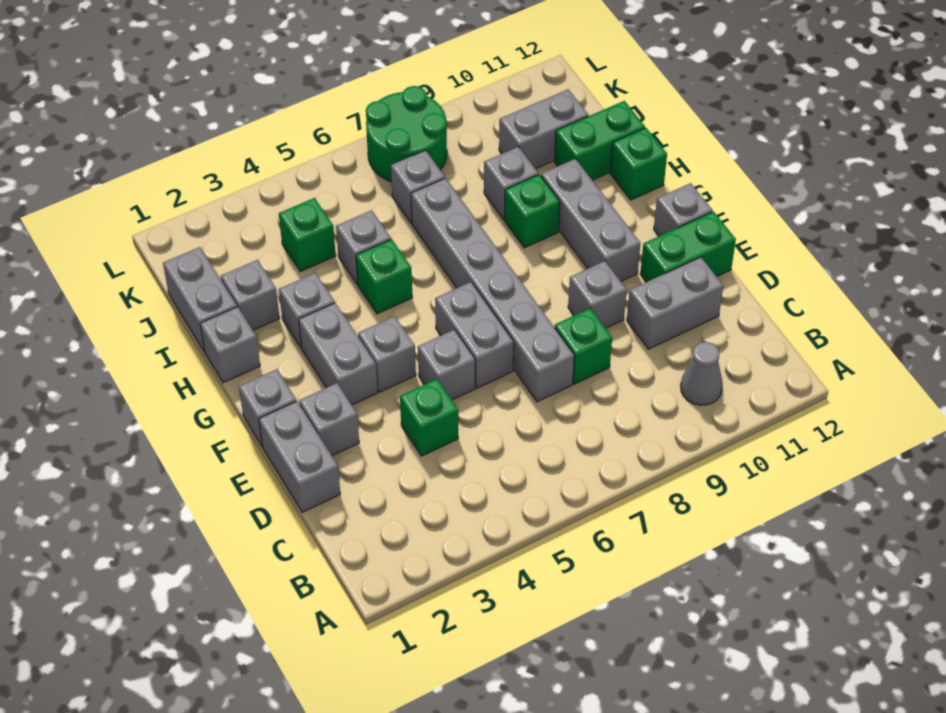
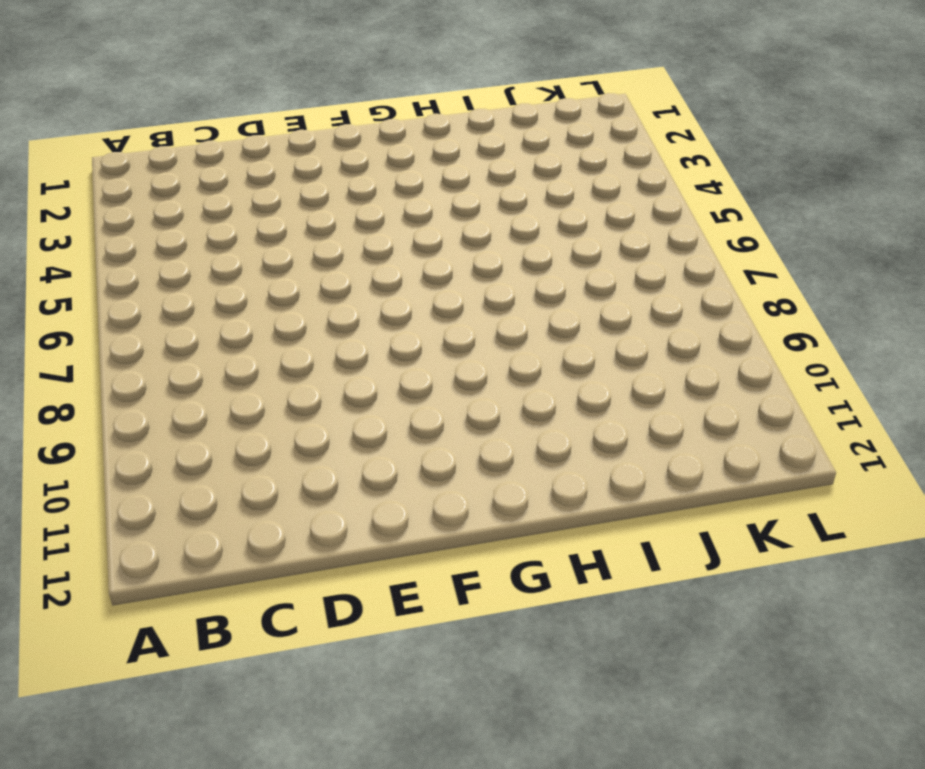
none -> grey 1x1 cone [680,342,723,405]
none -> grey 1x2 brick [259,401,340,512]
none -> green 1x1 brick [400,379,458,456]
none -> grey 1x6 brick [411,178,574,402]

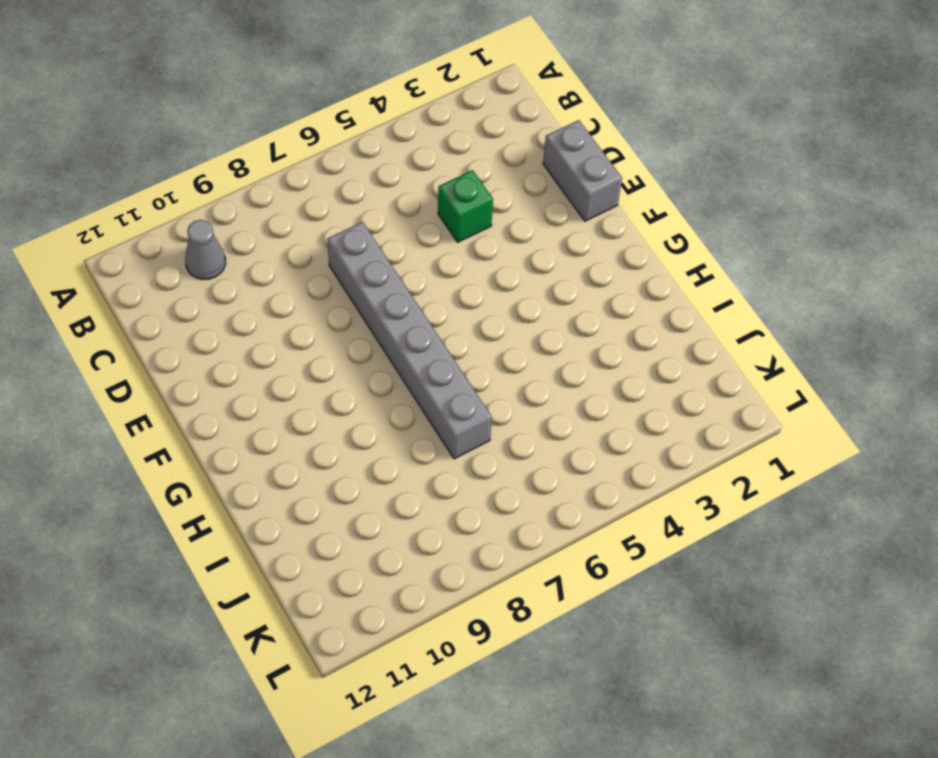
none -> green 1x1 brick [555,308,612,384]
none -> grey 1x2 brick [627,257,723,349]
none -> grey 1x1 brick [299,383,359,456]
none -> grey 1x1 brick [418,330,475,400]

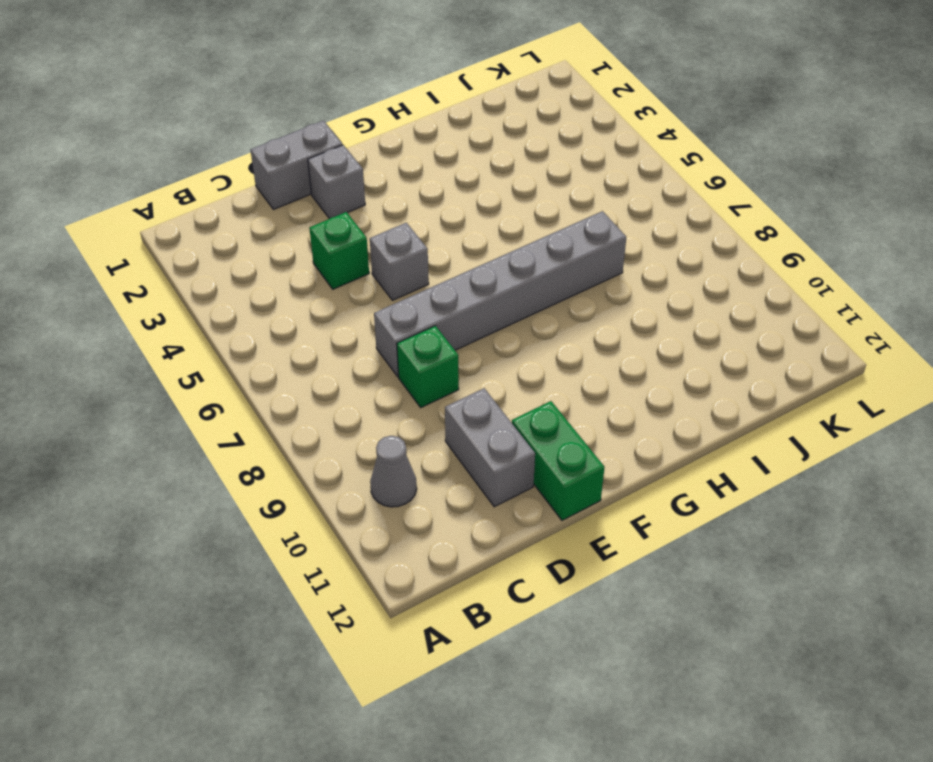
none -> grey 1x2 brick [435,282,514,388]
none -> grey 1x1 brick [568,261,627,328]
none -> grey 1x1 brick [239,369,296,446]
none -> grey 1x2 brick [299,303,378,405]

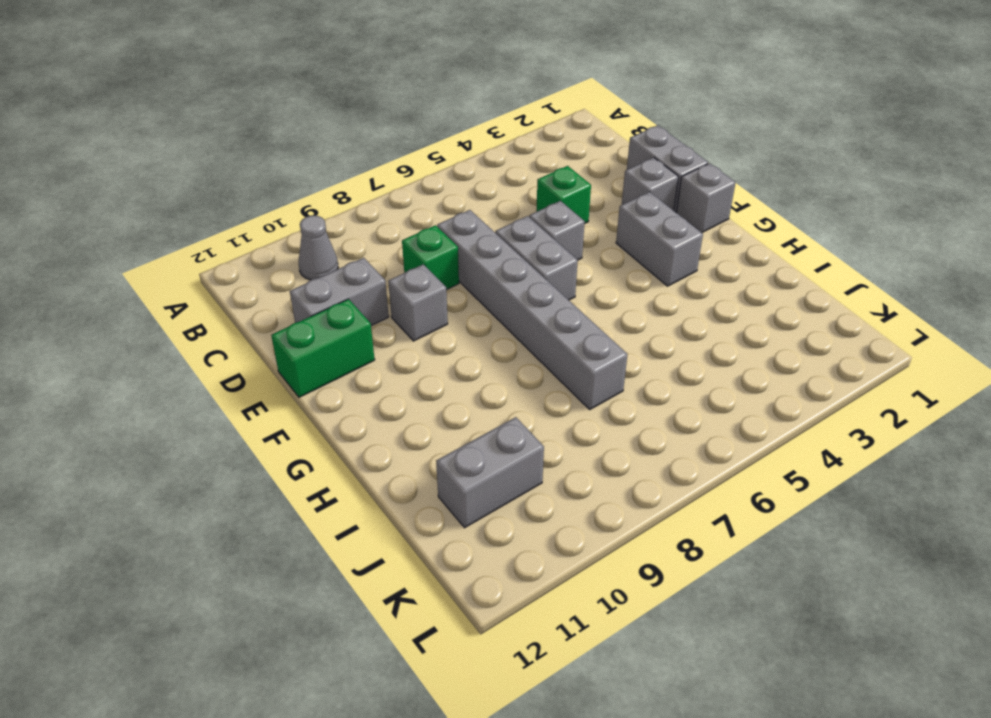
none -> grey 1x1 brick [358,316,416,392]
none -> grey 1x3 brick [541,159,641,281]
none -> grey 1x1 brick [654,183,713,236]
none -> grey 1x1 brick [200,307,260,383]

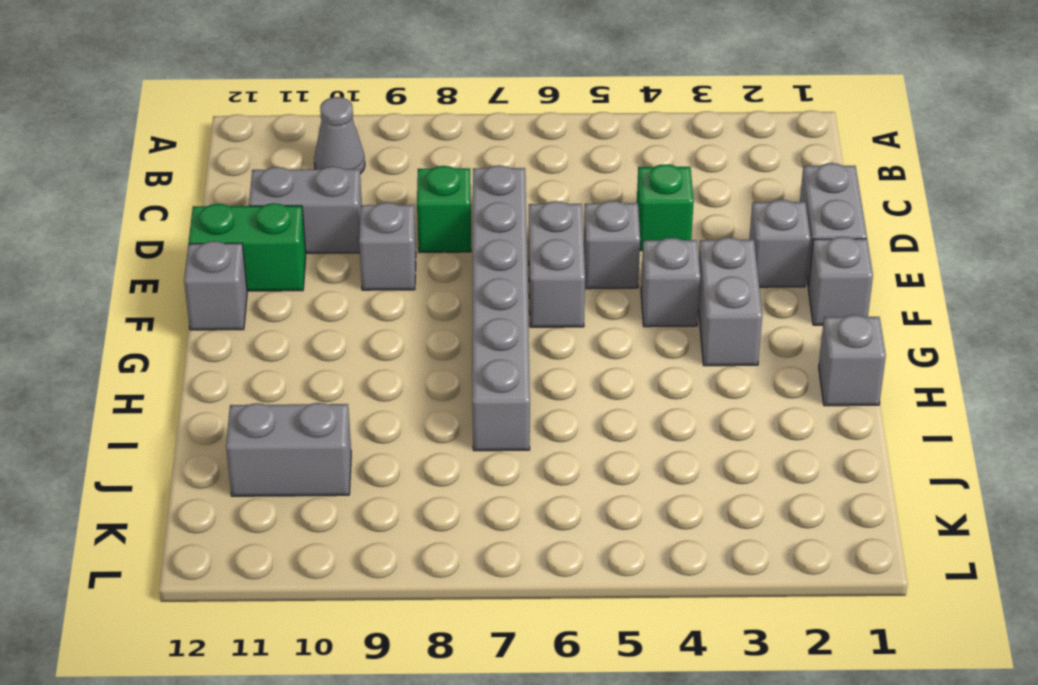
none -> grey 1x3 brick [541,159,641,281]
none -> grey 1x1 brick [279,273,335,348]
none -> green 1x1 brick [356,239,412,314]
none -> green 1x1 brick [504,175,560,248]

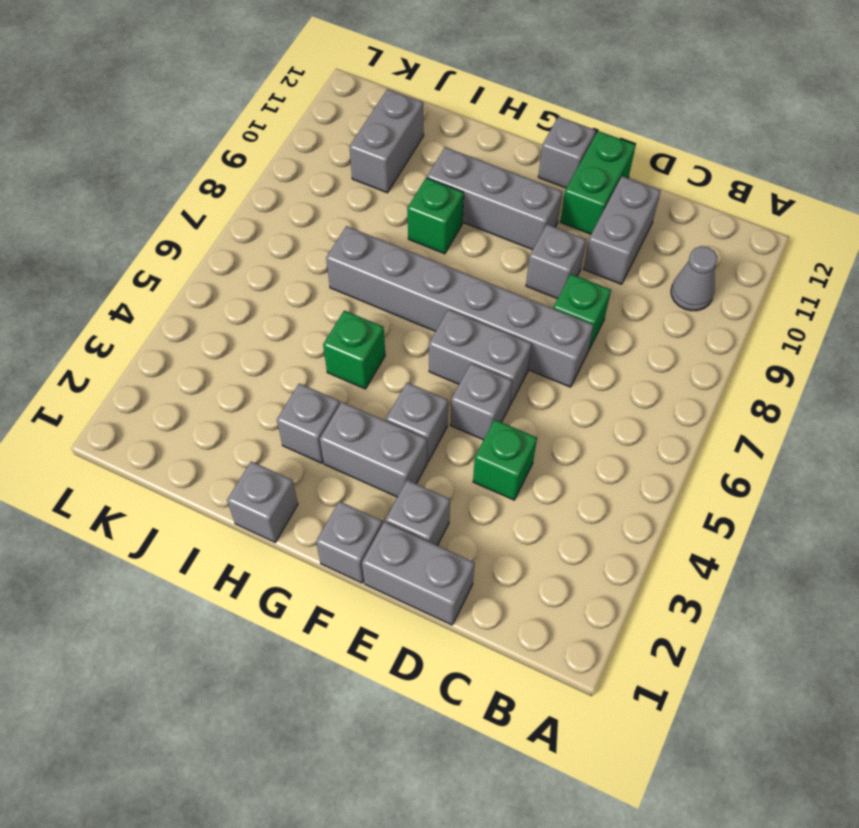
none -> green 1x1 brick [610,128,667,200]
none -> grey 1x2 brick [163,247,237,352]
none -> grey 1x1 brick [221,260,280,330]
none -> grey 1x1 brick [336,210,391,284]

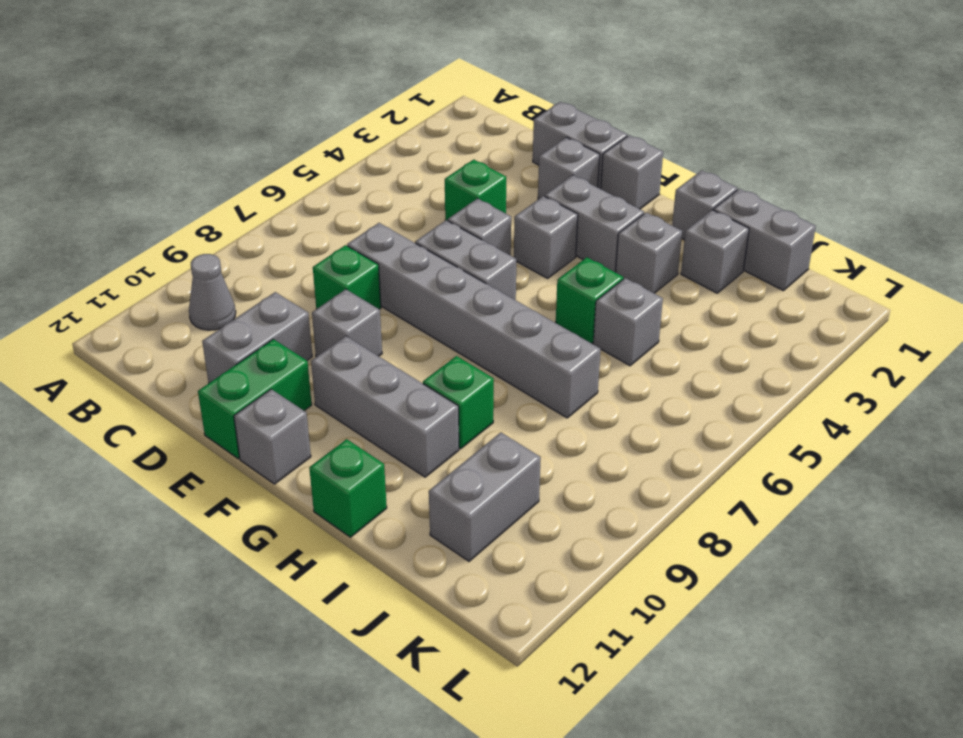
none -> grey 1x1 brick [484,147,538,219]
none -> green 1x2 brick [554,101,645,180]
none -> green 1x1 brick [279,198,336,272]
none -> grey 1x1 brick [391,150,445,223]

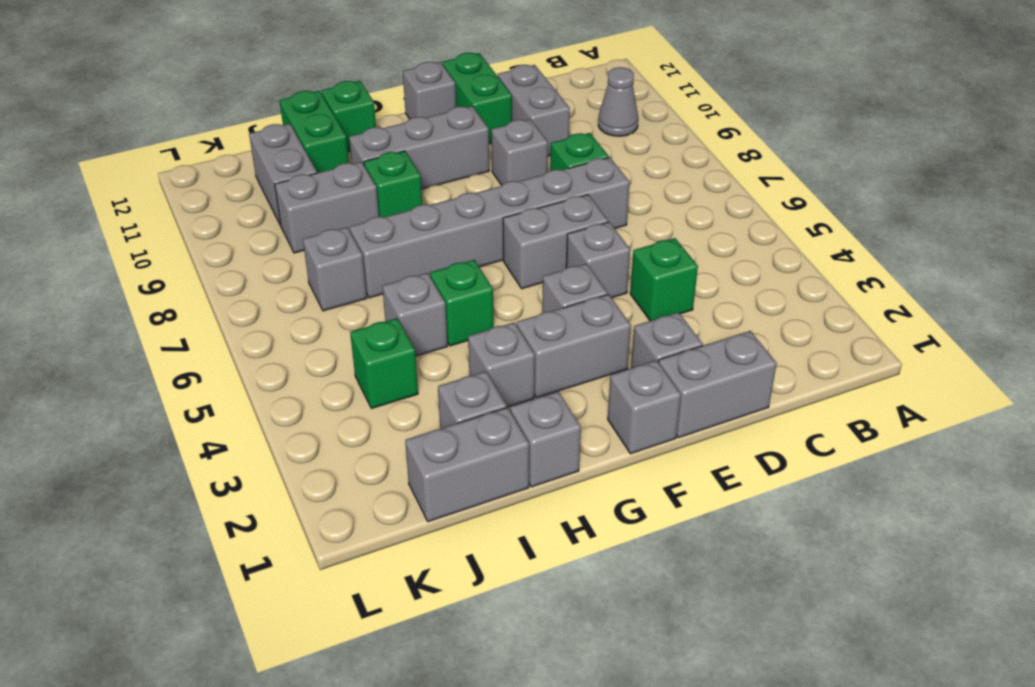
grey 1x2 brick [275,162,379,253] -> grey 1x1 brick [484,147,538,219]
none -> green 2x2 round brick [366,86,447,182]

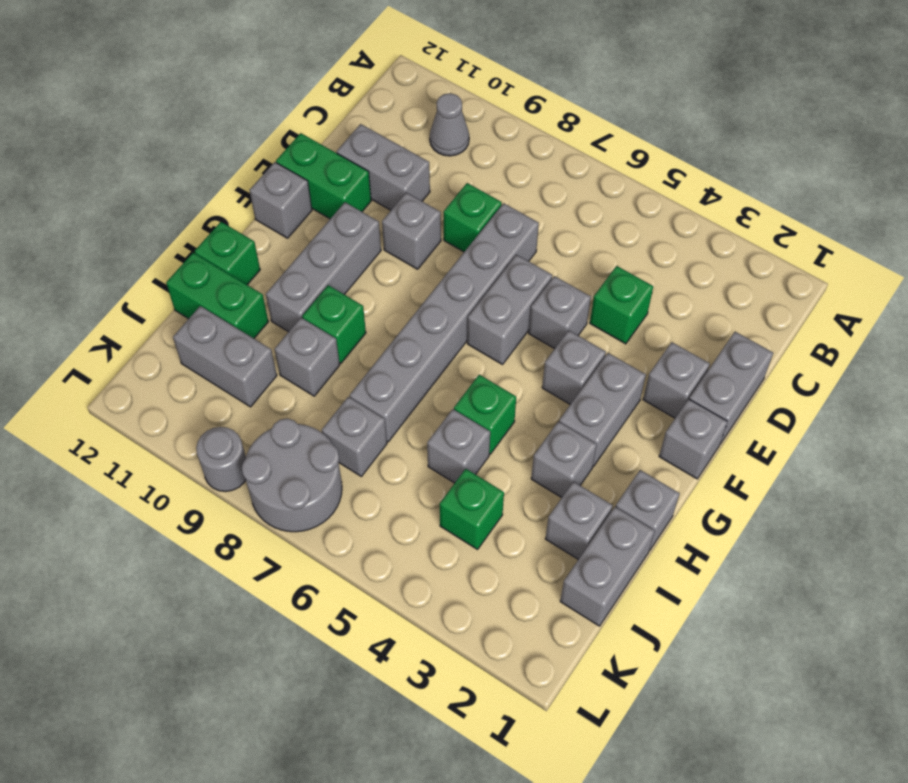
grey 2x2 round brick [242,418,342,532] -> green 2x2 round brick [366,86,447,182]
grey 1x1 round brick [196,427,246,492] -> none

